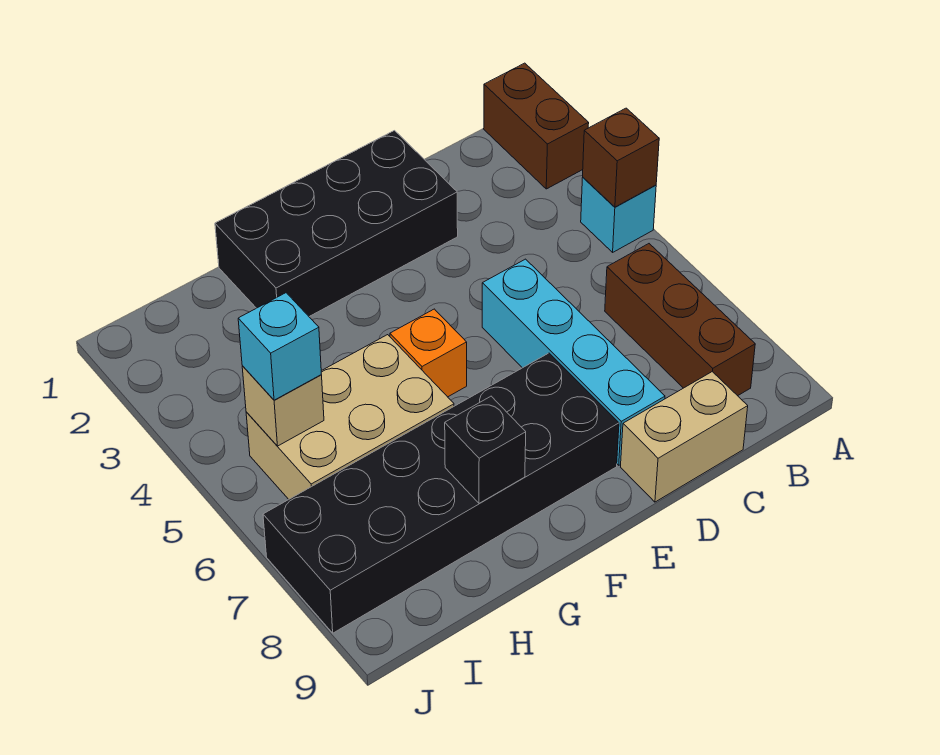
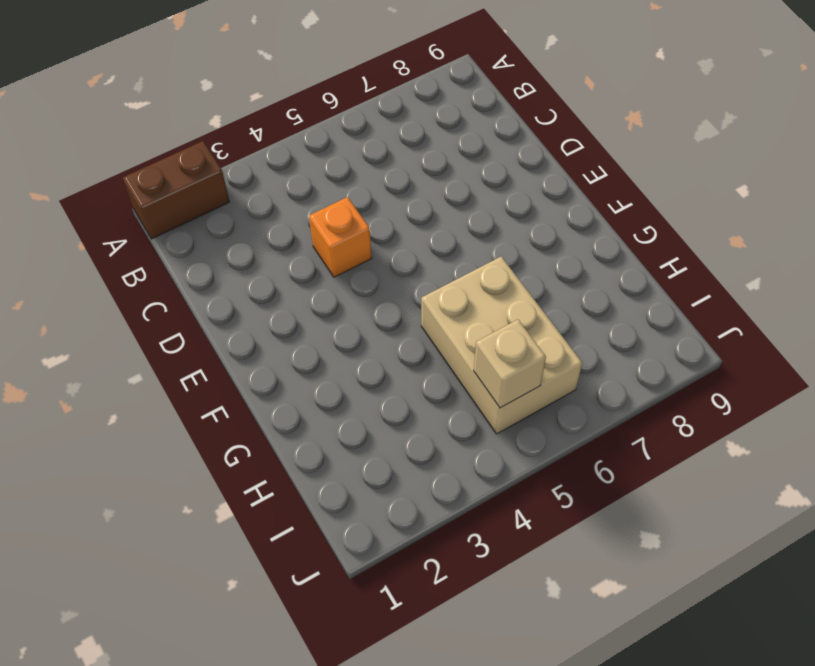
orange 1x1 brick [309,197,372,277] -> orange 1x1 brick moved to [390,309,467,397]
none -> cyan 1x1 brick [581,178,656,252]
none -> brown 1x3 brick [605,244,755,396]
none -> tan 1x2 brick [621,372,748,502]

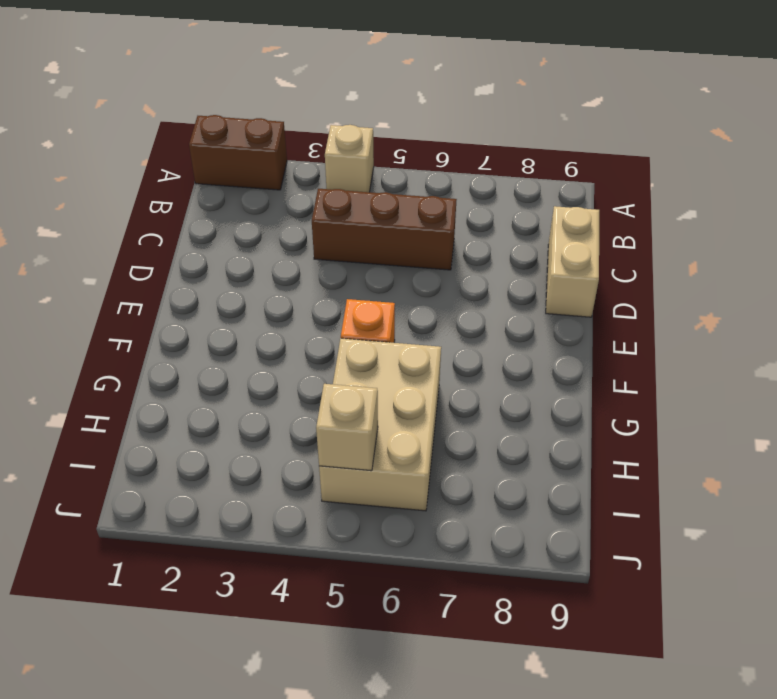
tan 1x1 brick [325,125,374,192] -> cyan 1x1 brick [581,178,656,252]
brown 1x3 brick [312,189,457,270] -> brown 1x3 brick moved to [605,244,755,396]
none -> black 2x4 brick [215,131,458,317]
none -> cyan 1x4 brick [482,259,665,465]
none -> black 2x6 brick [263,353,619,633]

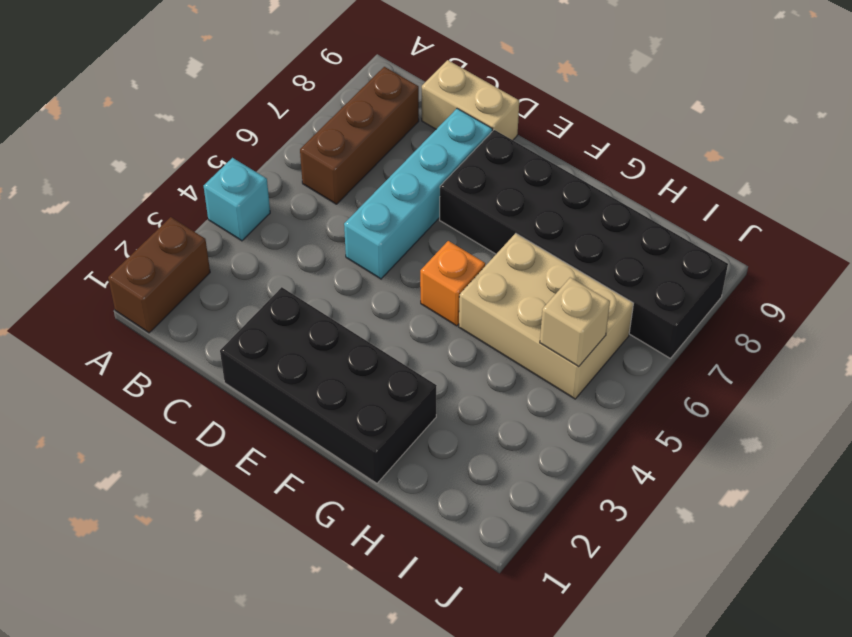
none -> brown 1x1 brick [583,108,659,207]
none -> black 1x1 brick [445,396,526,504]
none -> cyan 1x1 brick [238,293,321,400]

